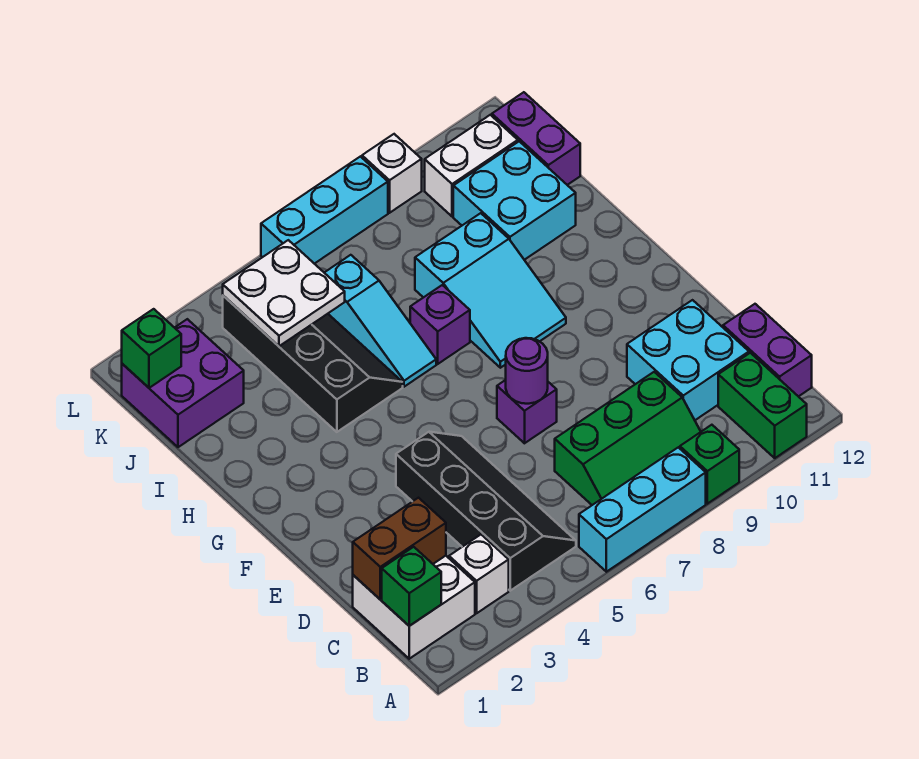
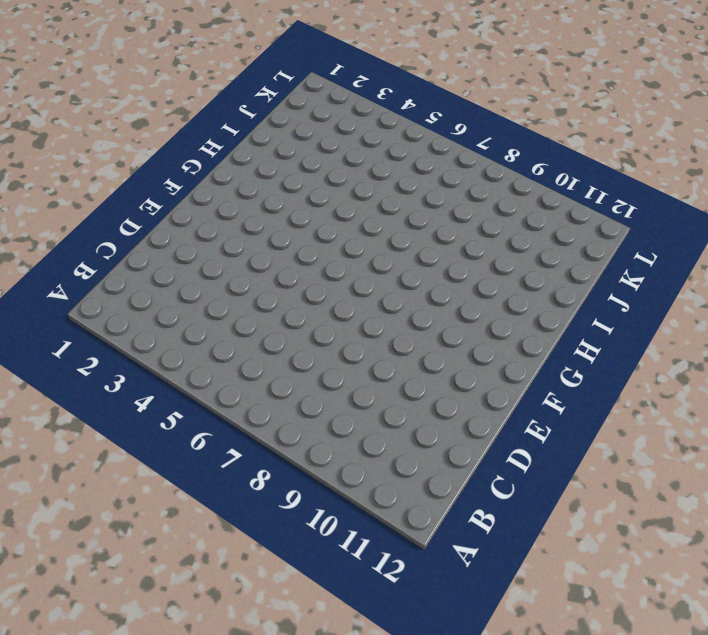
none -> cyan 1x3 brick [579,447,706,572]
none -> green 1x1 brick [680,425,739,504]
none -> green 1x2 brick [718,353,807,458]

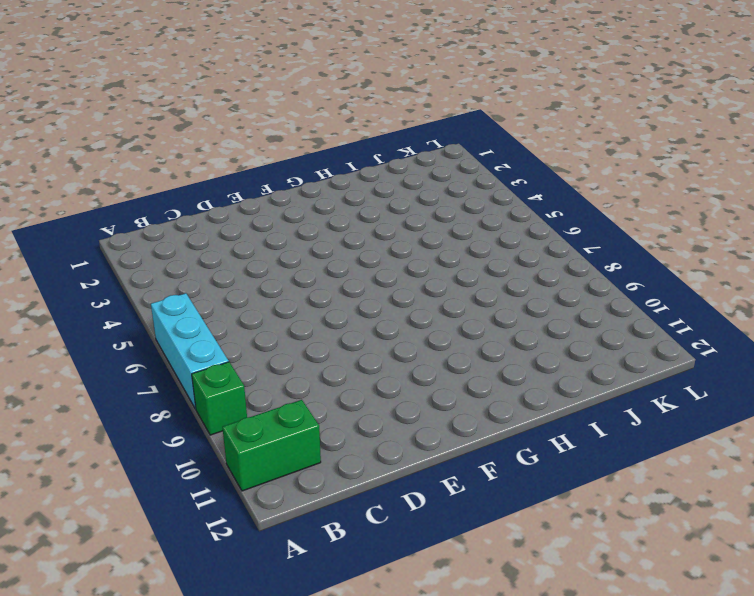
none -> white 2x2 brick [353,556,475,659]
none -> white 1x1 brick [449,535,509,613]
none -> black 2x4 slope [396,432,576,591]

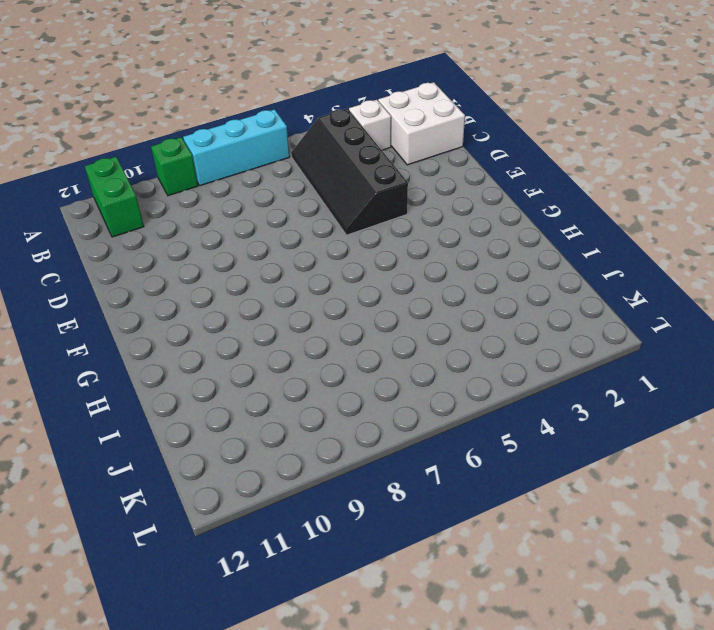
none -> green 2x3 slope [555,372,701,505]
none -> purple 1x2 brick [723,304,812,397]
none -> cyan 2x2 brick [627,300,749,420]

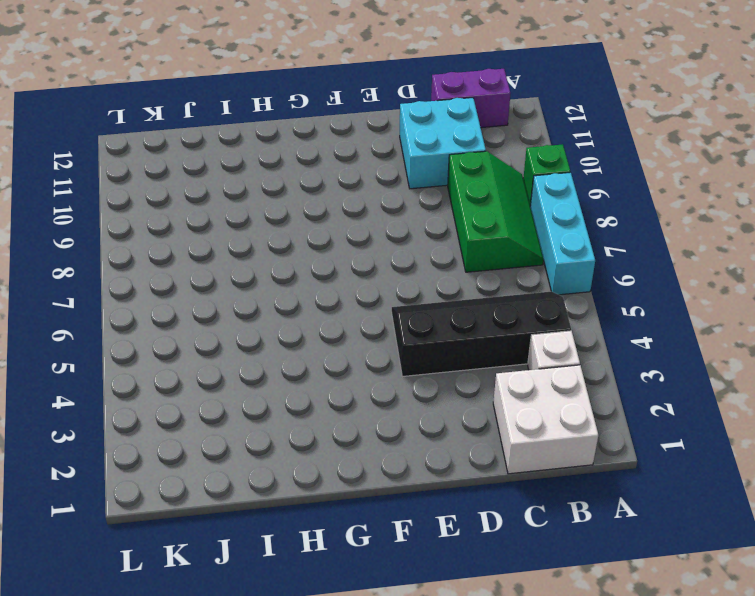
none -> green 1x2 brick [718,353,807,458]
none -> purple 1x1 brick [497,380,557,443]
none -> cyan 2x3 slope [415,213,566,368]

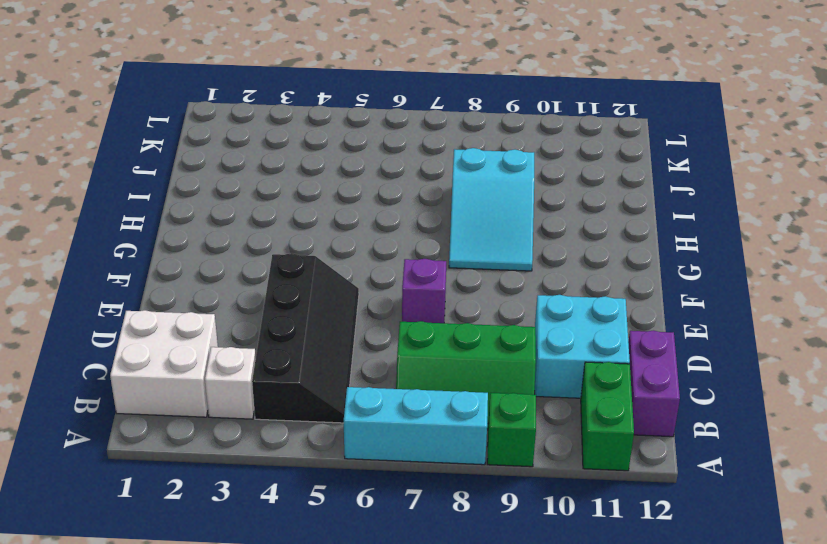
none -> black 2x4 slope [223,296,403,432]
none -> cyan 1x3 slope [324,255,436,387]
none -> purple 1x1 brick [410,285,470,364]

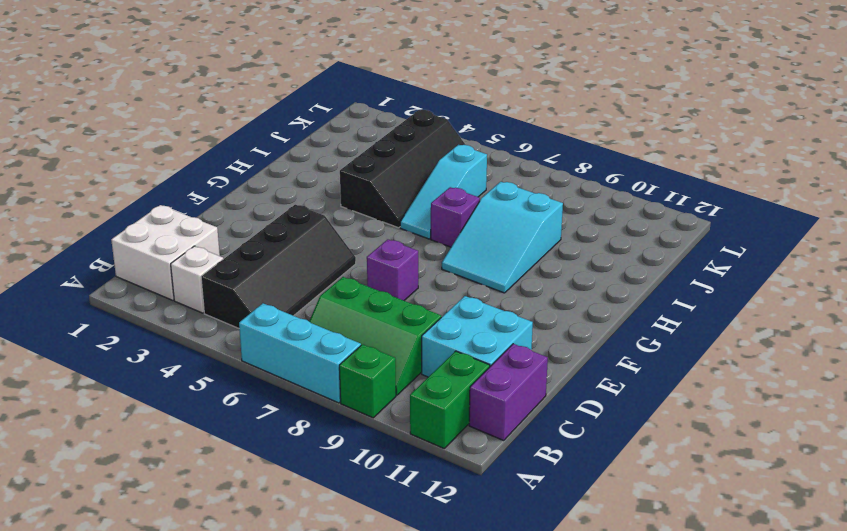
none -> cyan 2x2 brick [453,141,576,260]
none -> purple 2x2 brick [122,319,244,447]
none -> purple 1x2 brick [492,92,580,185]

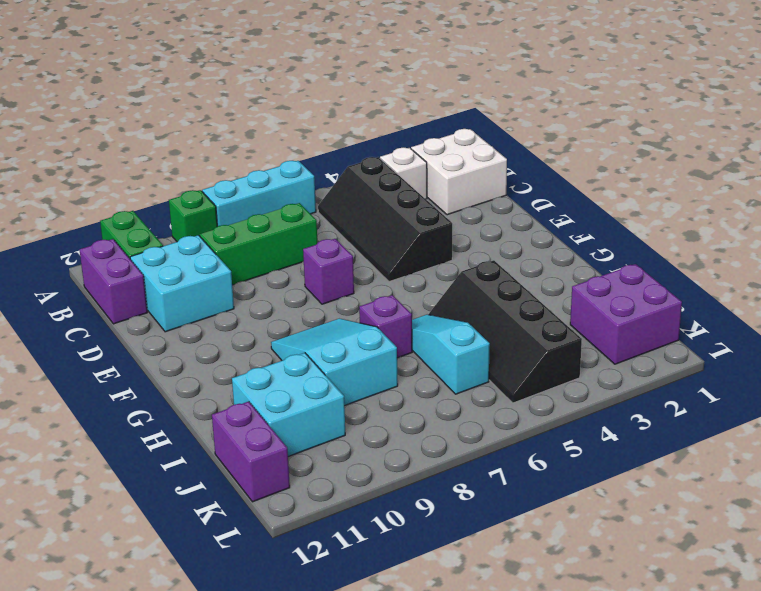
none -> white 1x2 brick [425,115,518,217]
none -> cyan 1x3 brick [261,157,388,264]
none -> white 1x1 brick [362,134,422,213]

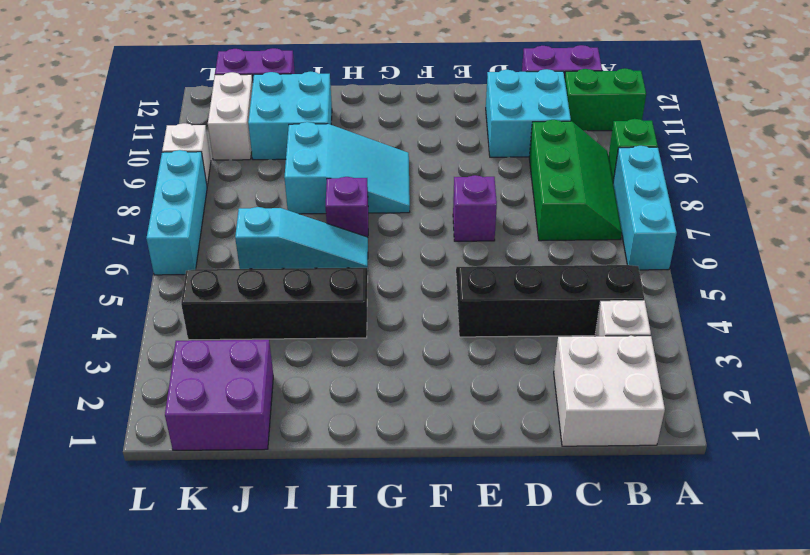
none -> green 1x1 brick [382,547,441,626]
none -> brown 1x2 brick [353,498,446,599]
none -> purple 1x1 round brick [506,338,548,404]

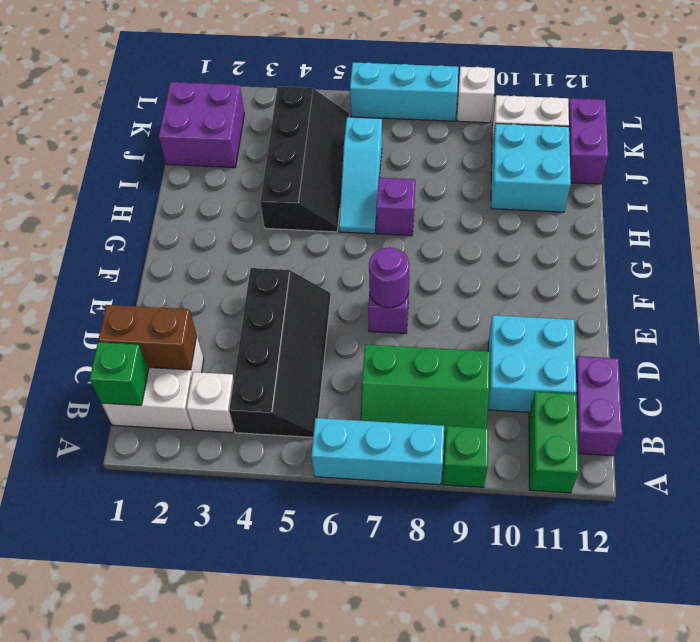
none -> cyan 2x3 slope [415,213,566,368]
none -> white 2x2 plate [223,240,345,346]
none -> green 1x1 brick [122,309,181,388]

